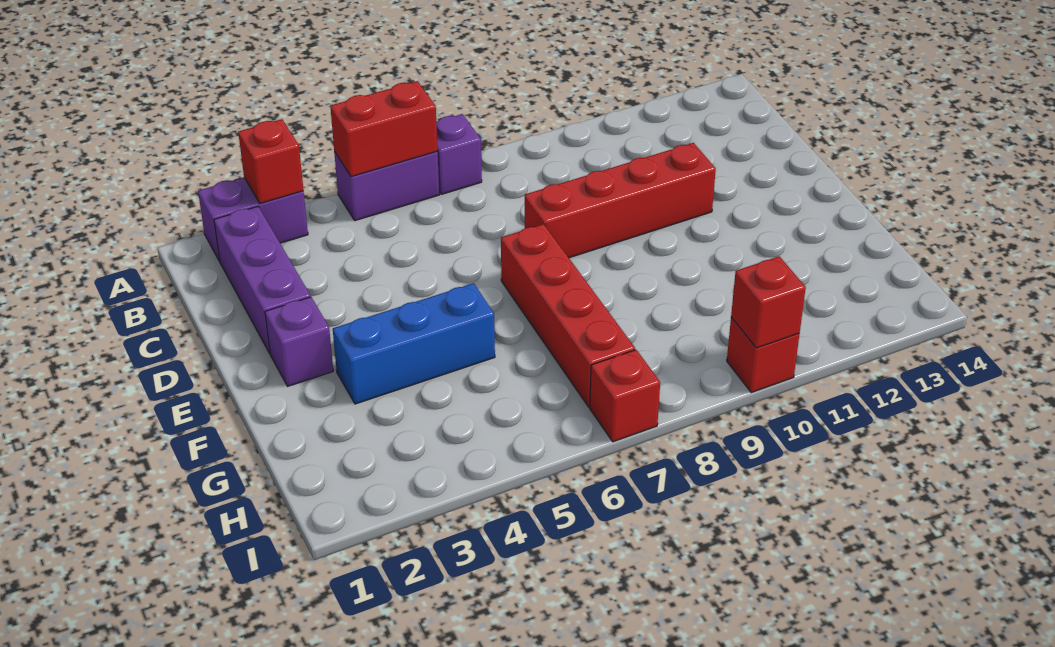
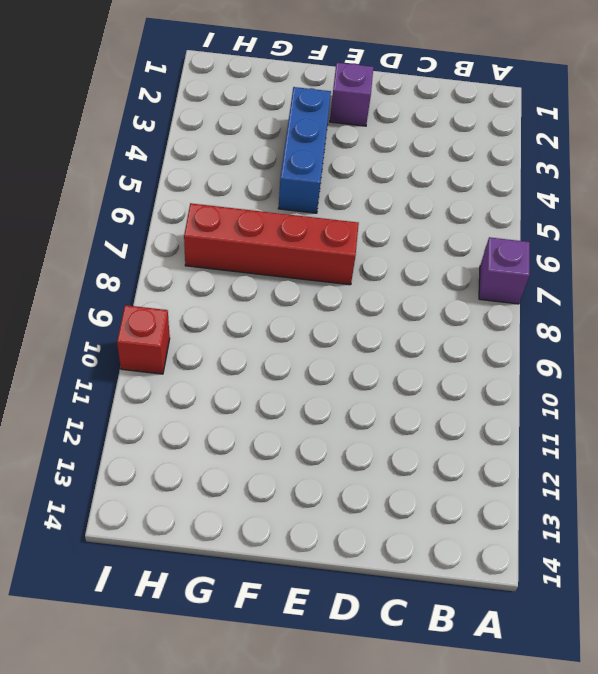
none -> purple 1x2 brick [198,177,308,262]
none -> purple 1x2 brick [334,151,439,221]
none -> purple 1x3 brick [214,206,311,353]

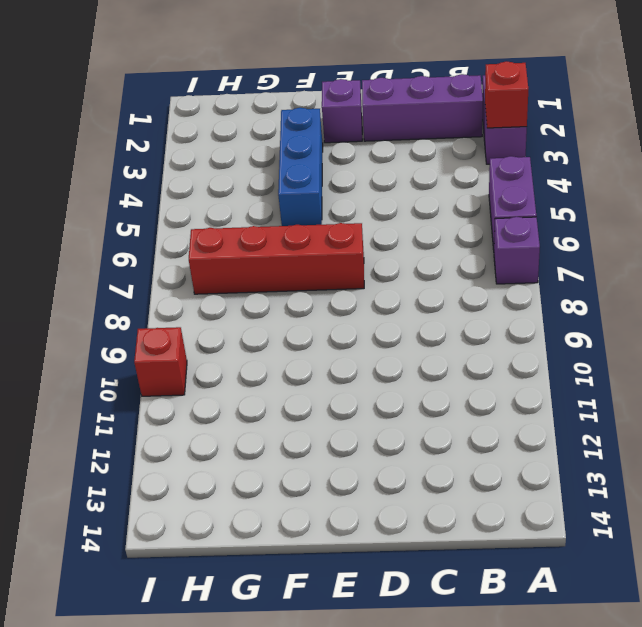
none -> red 1x4 brick [525,143,716,258]
none -> red 1x1 brick [590,350,660,442]
none -> red 1x2 brick [330,81,438,177]

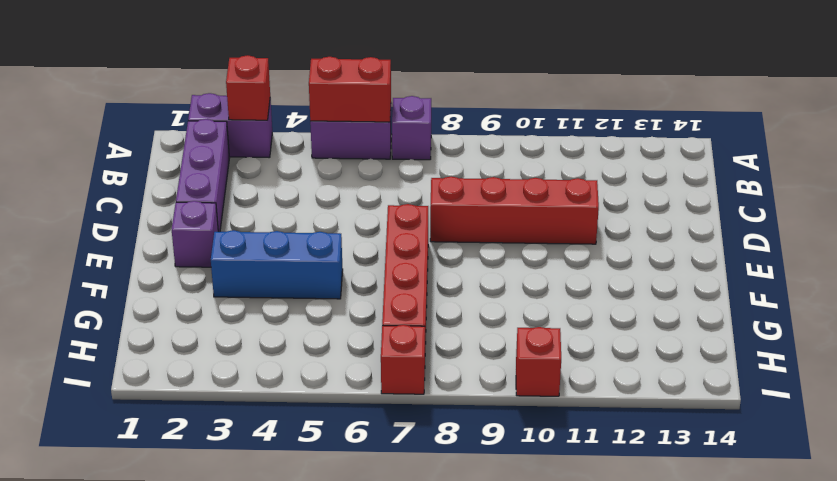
none -> red 1x1 brick [731,256,806,348]

